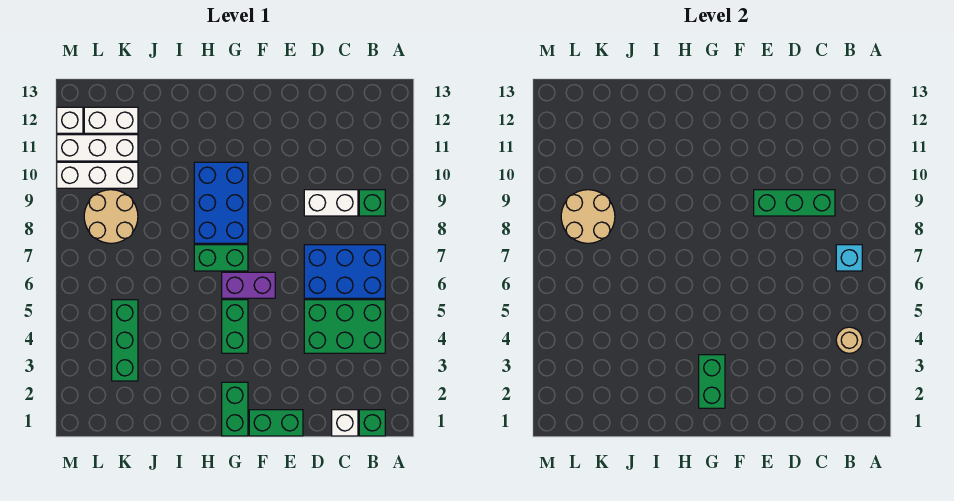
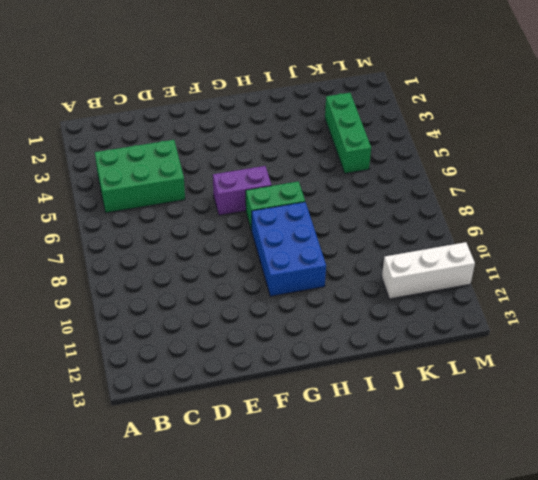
none -> green 1x1 brick [359,410,385,436]
none -> blue 2x3 brick [304,245,385,298]
none -> green 1x1 brick [359,190,385,216]

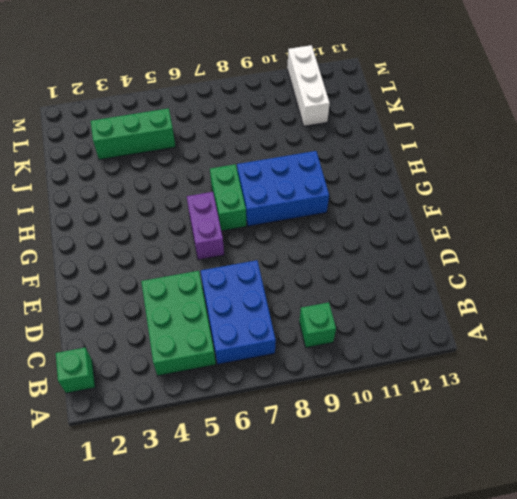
none -> white 1x1 brick [332,410,358,436]
none -> white 1x2 brick [304,190,358,216]
none -> green 1x2 brick [249,410,303,436]

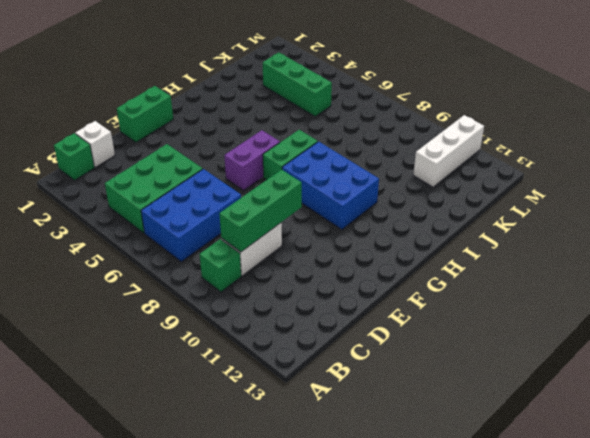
none -> green 1x2 brick [222,382,248,436]
none -> green 1x2 brick [222,300,248,353]
none -> tan 2x2 round brick [84,190,138,243]

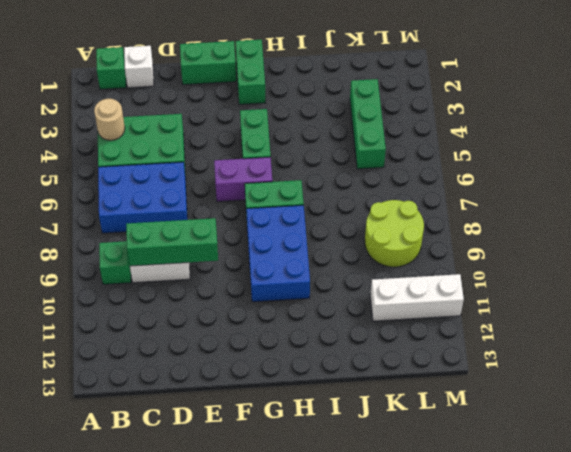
lime 2x2 round brick [365,200,424,267] -> tan 2x2 round brick [84,190,138,243]
none -> white 1x3 brick [57,162,138,188]
none -> white 1x2 brick [84,107,138,133]
none -> white 1x1 brick [57,107,83,133]

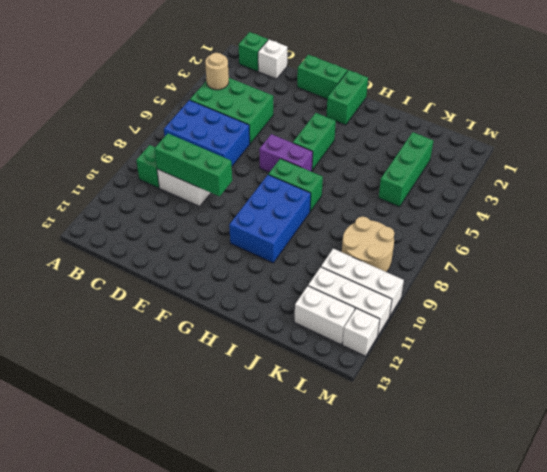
none -> cyan 1x1 brick [836,245,862,271]
none -> green 1x2 brick [699,355,725,408]
none -> tan 2x2 round brick [561,190,615,243]

